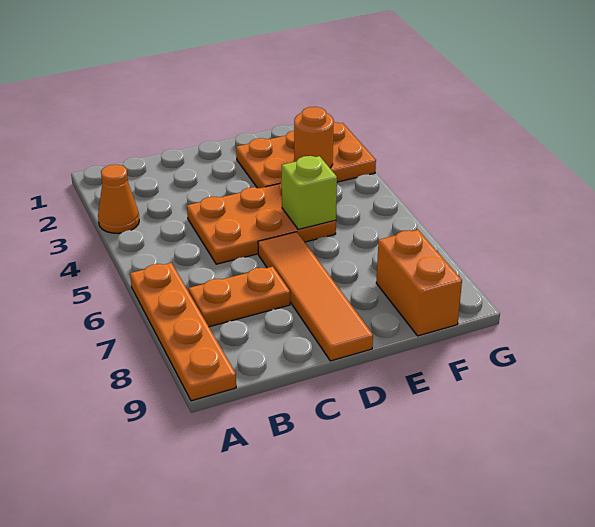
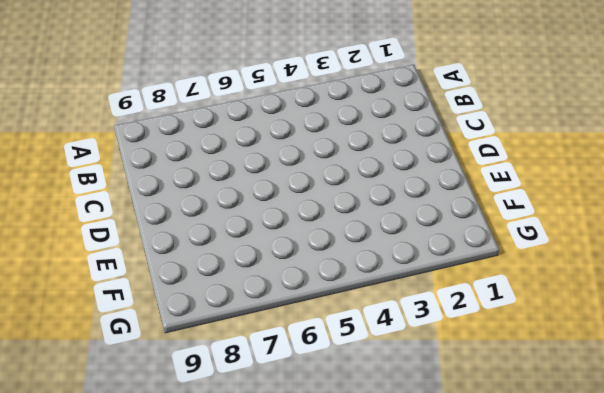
none -> orange 1x1 cone [98,165,139,233]
none -> orange 1x4 plate [130,263,236,401]

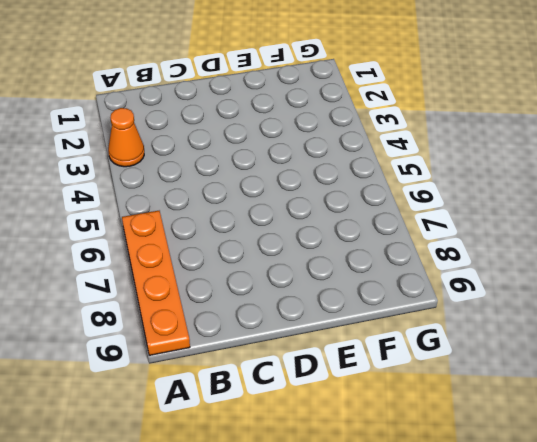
none -> orange 1x2 plate [189,266,290,327]
none -> orange 2x3 plate [187,182,336,264]

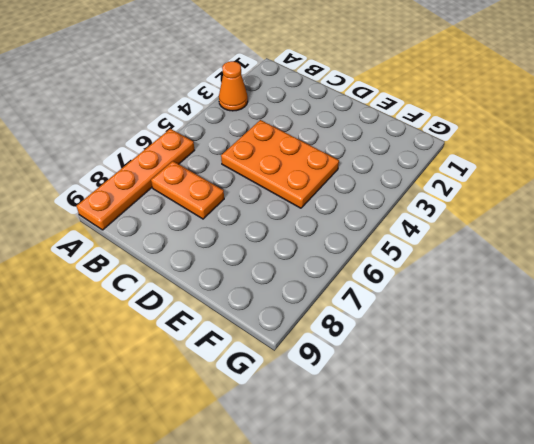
none -> orange 1x4 tile [258,232,373,361]
none -> orange 2x3 plate [236,122,376,188]

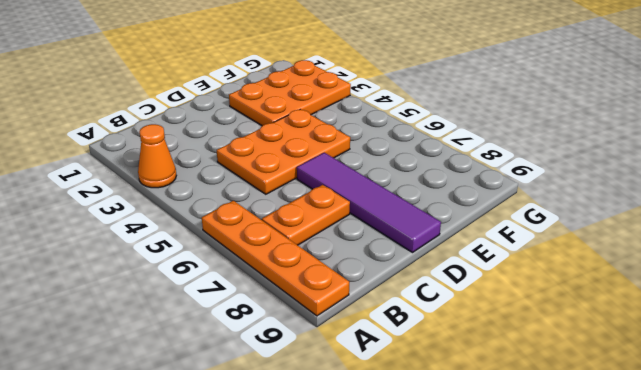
purple 1x4 tile [297,153,441,253] -> orange 1x4 tile [258,232,373,361]
none -> orange 1x2 brick [376,230,462,336]
none -> lime 1x1 brick [282,156,337,230]

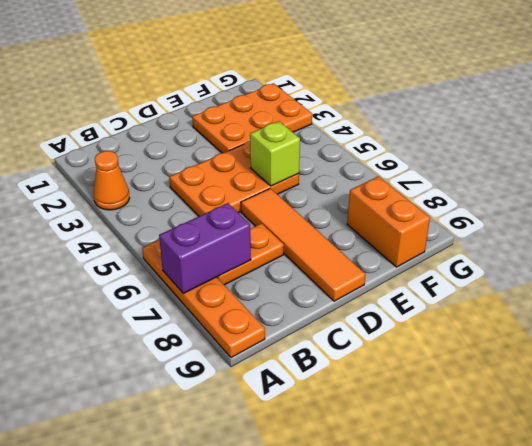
purple 1x2 brick [159,203,251,293] -> none
none -> orange 1x1 round brick [294,107,334,168]

